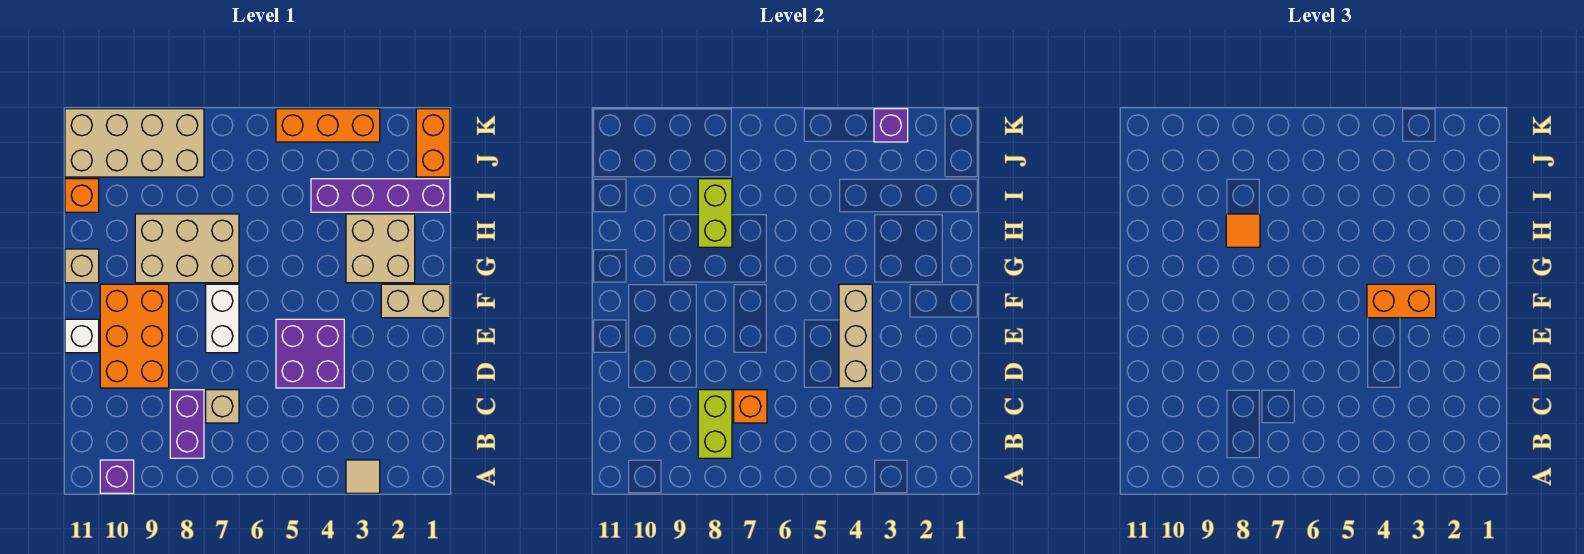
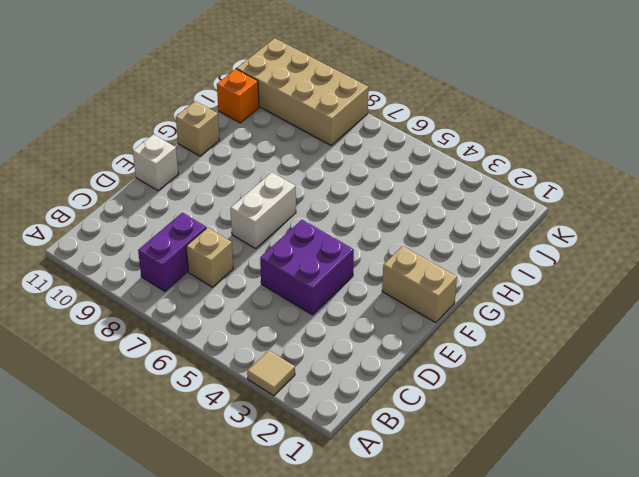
none -> purple 1x1 brick [100,460,134,493]
none -> orange 2x3 brick [100,284,169,388]
none -> tan 2x2 brick [346,214,415,283]

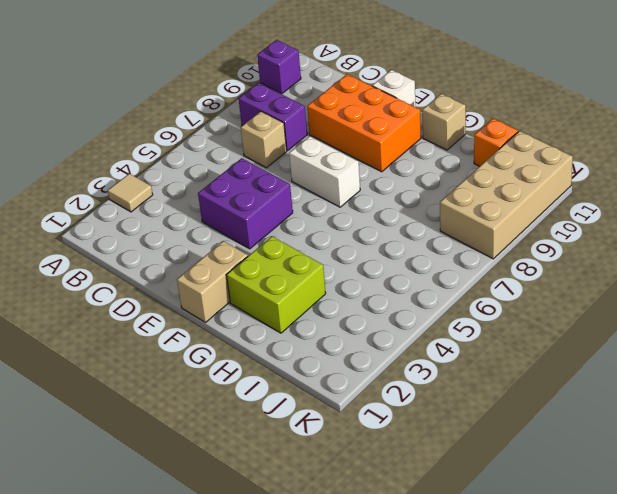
lime 2x2 brick [227,236,326,333] -> tan 2x2 brick [346,214,415,283]
none -> tan 2x3 brick [135,214,239,283]
none -> purple 1x4 brick [311,179,450,212]
none -> orange 1x2 brick [416,109,450,177]

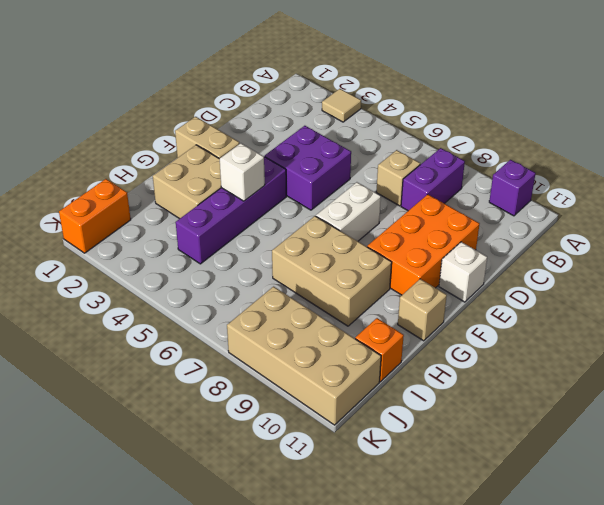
purple 1x4 brick [176,157,286,264] -> purple 1x4 brick turned to [311,179,450,212]
white 1x1 brick [220,143,265,201] -> none
none -> orange 1x3 brick [276,109,380,142]
none -> lime 1x2 brick [698,390,732,458]
none -> orange 1x1 brick [734,390,767,423]

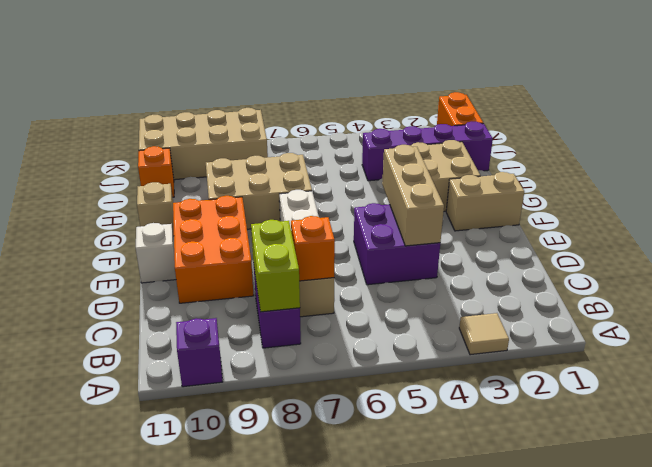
none -> orange 1x3 brick [276,109,380,142]
none -> lime 1x2 brick [698,179,732,247]
none -> purple 1x1 brick [874,109,908,142]

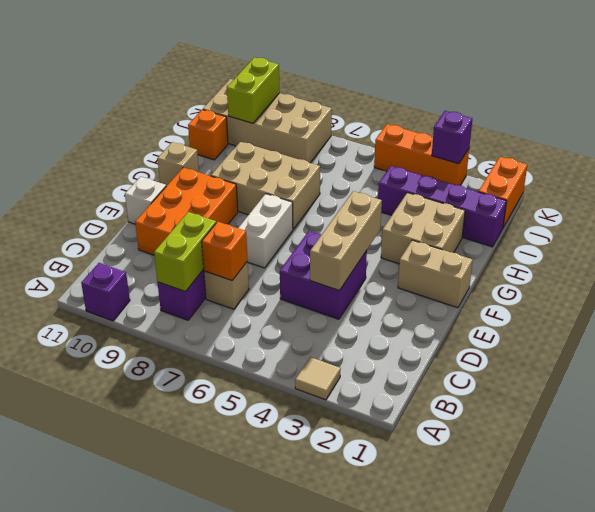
lime 1x2 brick [227,57,279,123] -> lime 1x2 brick moved to [698,179,732,247]
none -> orange 1x2 brick [1367,284,1436,318]
none -> orange 1x1 tile [1226,214,1260,247]

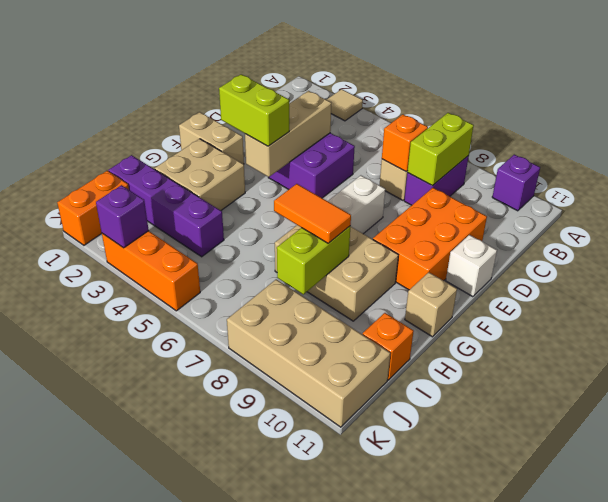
lime 1x2 brick [219,74,289,146] -> orange 1x2 brick [1367,284,1436,318]
orange 1x2 tile [274,184,351,243] -> orange 1x1 tile [1226,214,1260,247]

